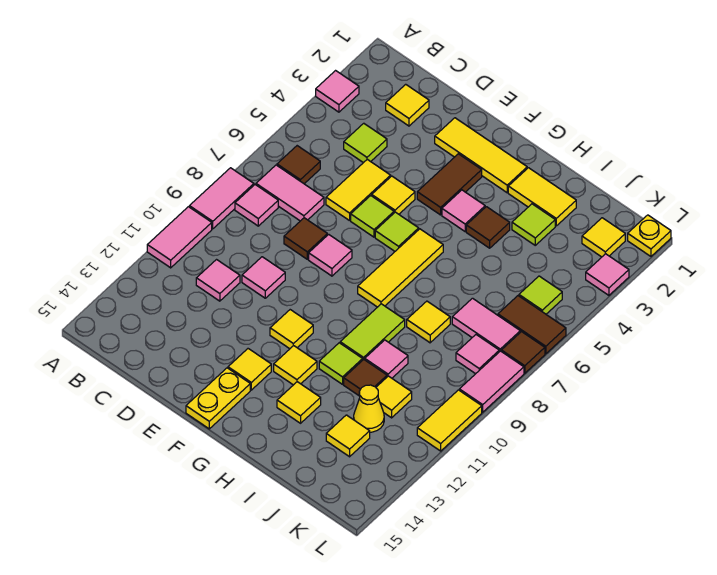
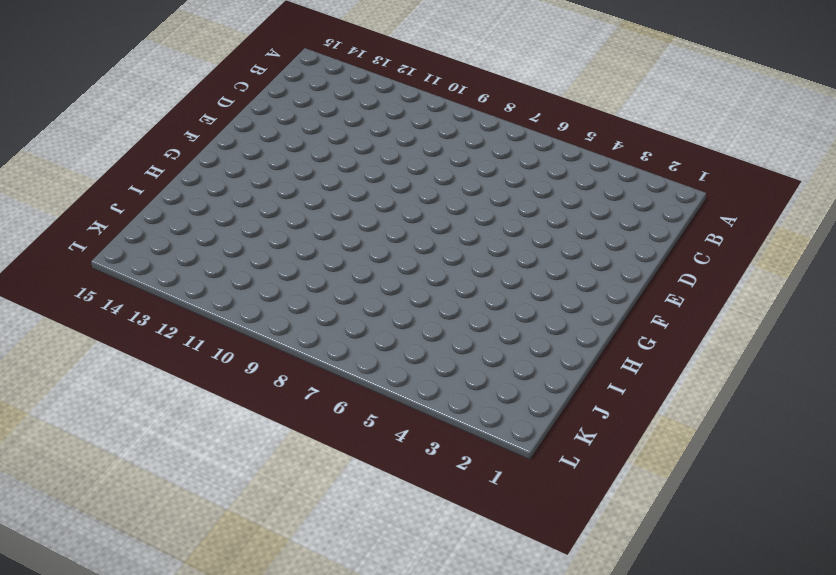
none -> pink 1x1 tile [316,71,359,112]
none -> pink 1x2 tile [189,168,254,229]
none -> pink 1x2 tile [147,207,212,268]
none -> brown 1x1 tile [277,146,320,184]

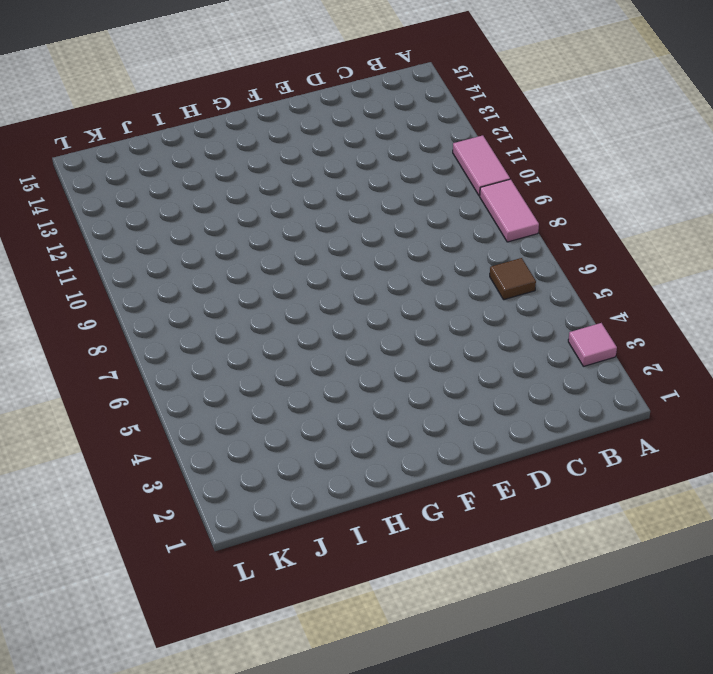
none -> pink 1x2 tile [256,165,324,221]
none -> pink 1x1 tile [235,185,278,226]
none -> yellow 1x1 tile [386,84,429,126]
none -> lime 1x1 tile [344,123,387,163]

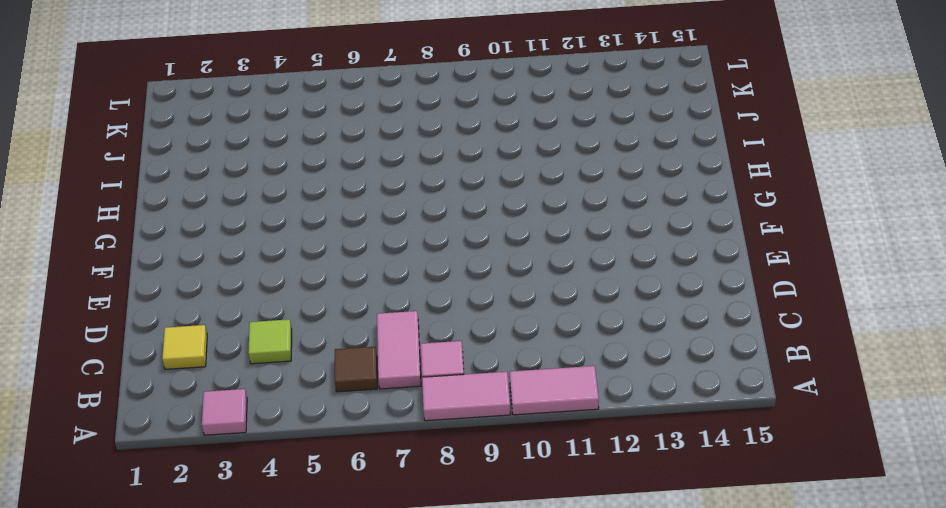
none -> pink 1x1 tile [196,260,240,301]
none -> yellow 1x2 tile [326,159,391,221]
none -> brown 1x1 tile [284,218,327,259]
none -> pink 1x1 tile [242,257,285,298]

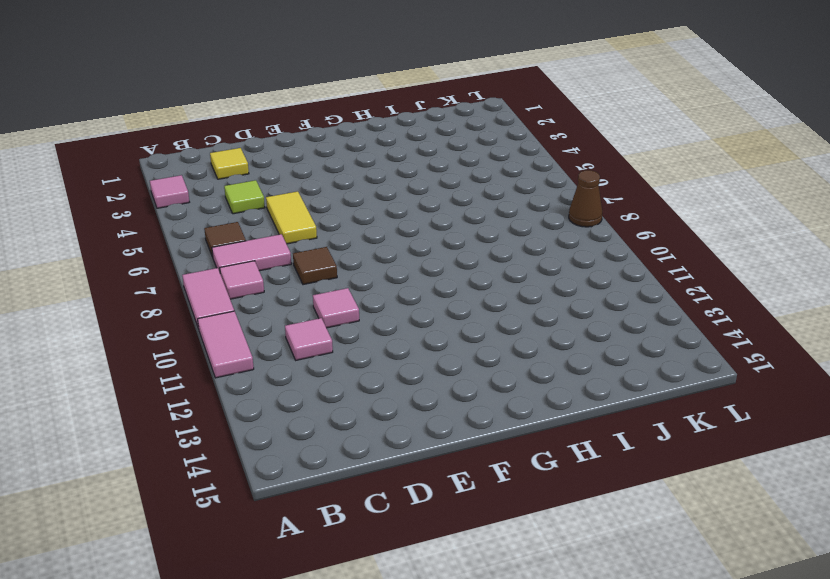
brown 1x1 cone [569,170,602,227] -> pink 1x2 tile [459,351,524,412]
none -> yellow 1x3 tile [435,118,527,193]
none -> yellow 1x1 tile [372,176,415,214]
none -> lime 1x1 tile [351,196,394,237]
none -> pink 1x1 tile [309,234,352,276]

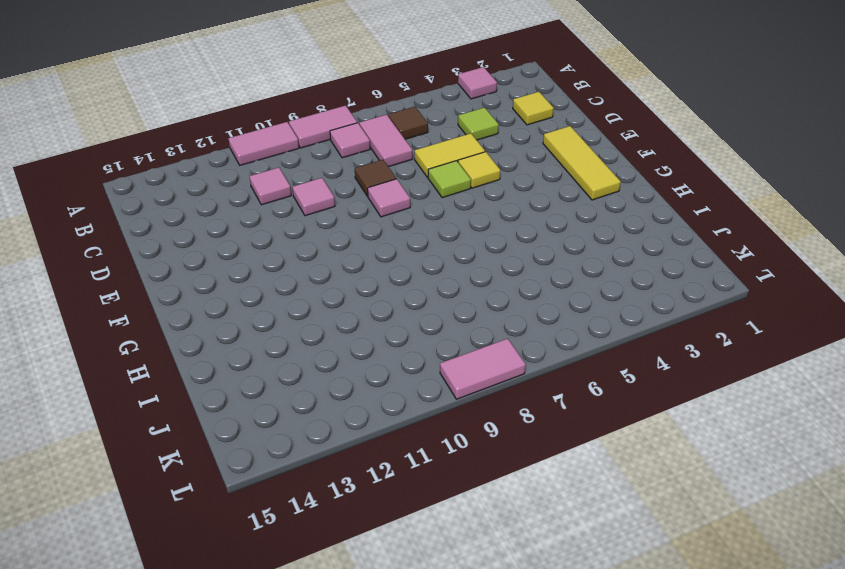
none -> brown 1x2 tile [417,154,482,215]
none -> lime 1x1 tile [375,212,419,251]
none -> yellow 1x1 tile [270,310,313,349]
none -> yellow 1x1 tile [228,349,271,390]

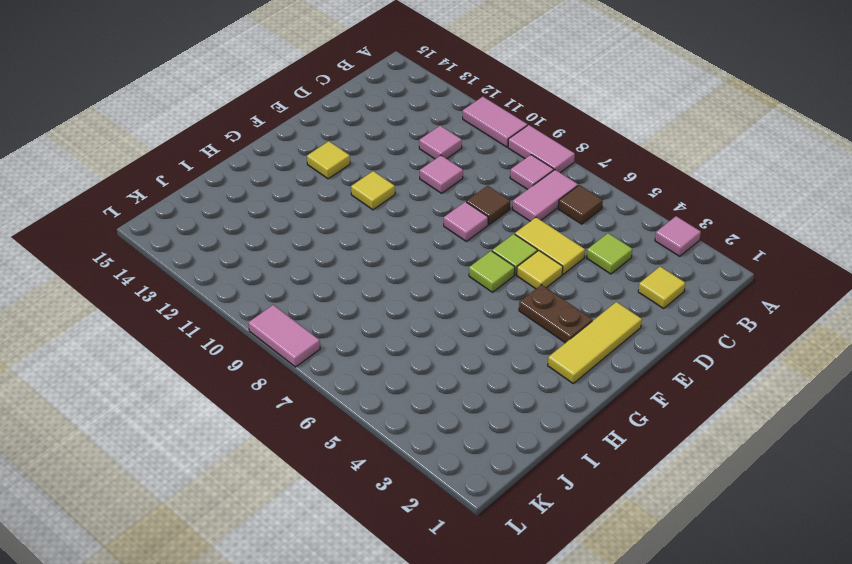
brown 1x2 plate [519,285,592,343] -> brown 1x2 tile [417,154,482,215]
none -> yellow 1x2 plate [186,368,250,429]
none -> pink 1x1 tile [442,190,485,231]
none -> yellow 1x3 tile [358,229,443,307]
none -> yellow 1x1 tile [274,346,317,385]

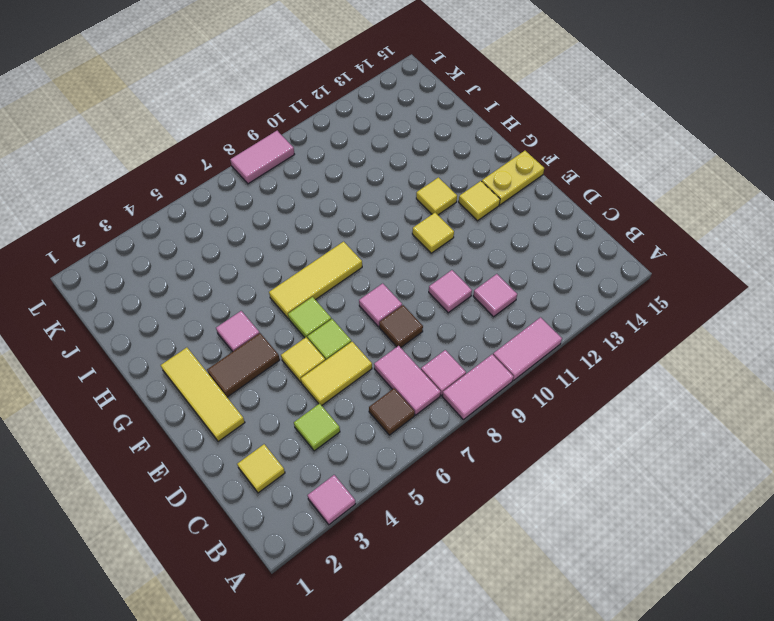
none -> yellow 1x2 tile [508,168,576,226]
none -> brown 1x1 tile [466,207,510,248]
none -> lime 1x2 tile [340,304,405,360]
none -> lime 1x1 tile [319,343,363,384]

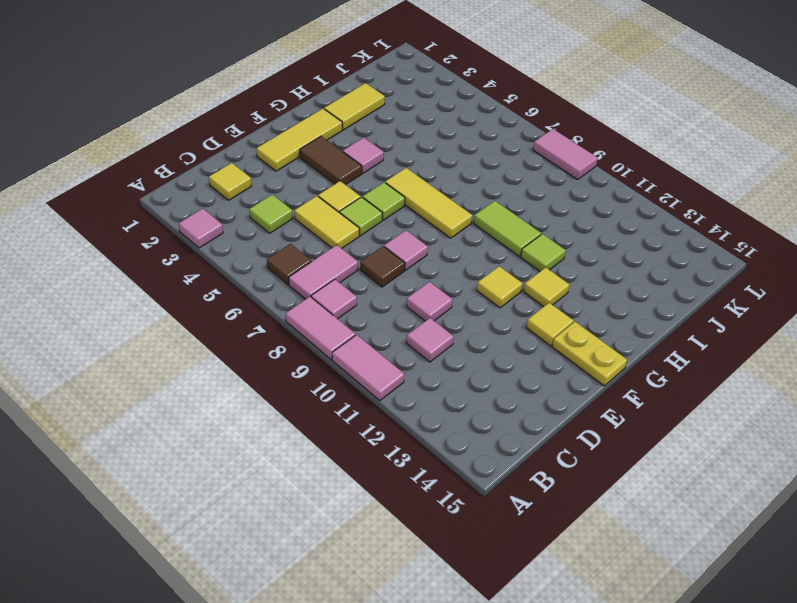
none -> brown 1x1 tile [466,207,510,248]
none -> yellow 1x1 tile [277,382,321,423]
none -> lime 1x1 tile [512,204,555,245]
none -> yellow 1x1 tile [407,301,450,343]

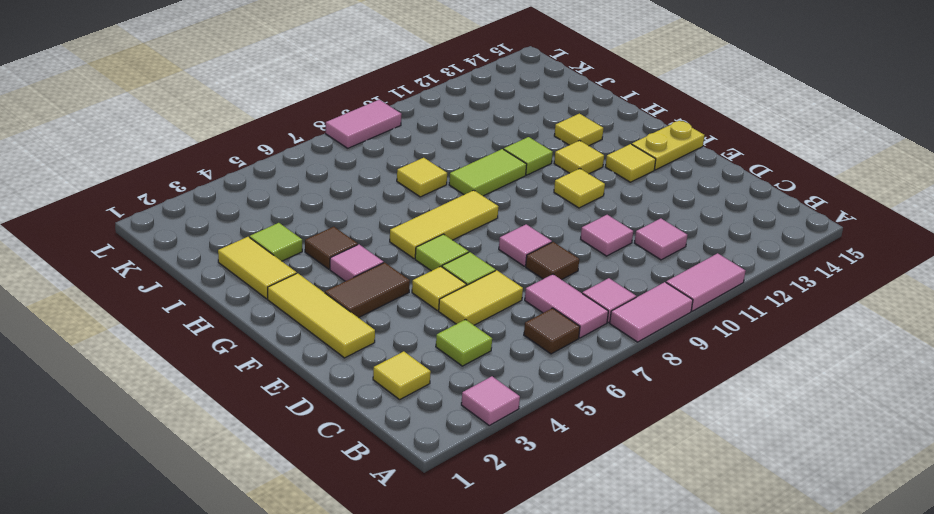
none -> pink 1x1 tile [365,340,408,378]
none -> brown 1x1 tile [344,360,387,395]
none -> pink 1x2 tile [452,298,520,352]
none -> yellow 1x1 tile [376,376,412,418]

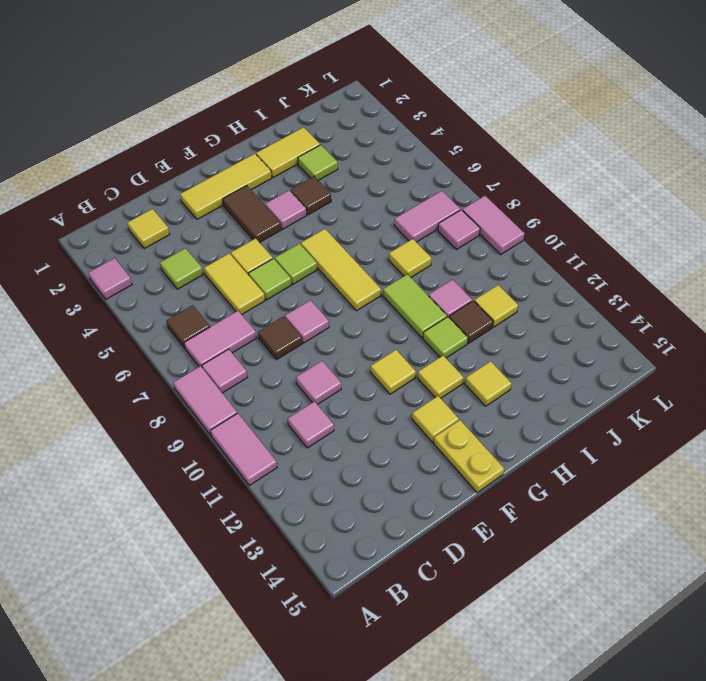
none -> yellow 1x1 cone [354,385,384,432]
none -> yellow 1x1 tile [326,415,370,457]
none -> yellow 1x1 tile [582,218,625,257]
none -> lime 1x1 tile [519,276,562,314]

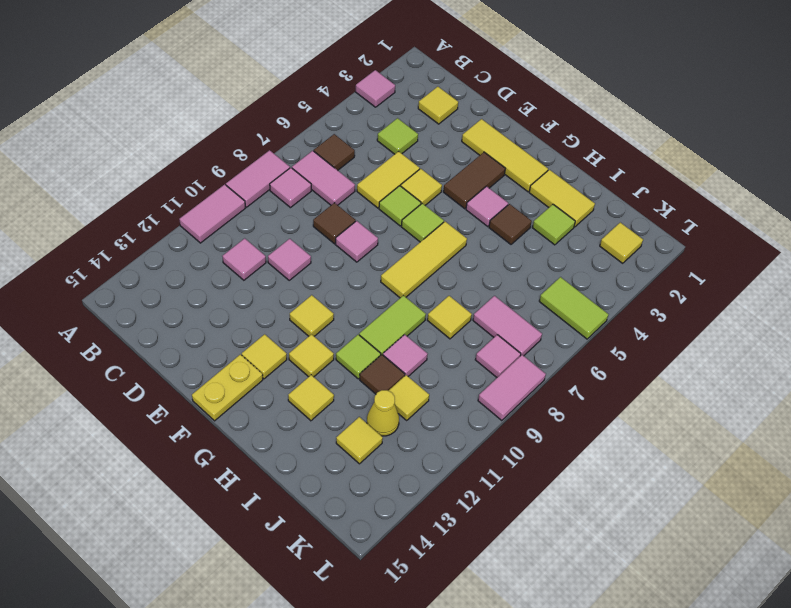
lime 1x2 tile [539,277,608,339] -> lime 1x1 tile [519,276,562,314]
none -> brown 1x2 tile [498,296,566,354]
none -> yellow 1x1 plate [628,215,671,256]
none -> pink 1x1 tile [586,254,629,295]
none -> brown 1x1 tile [501,332,545,373]

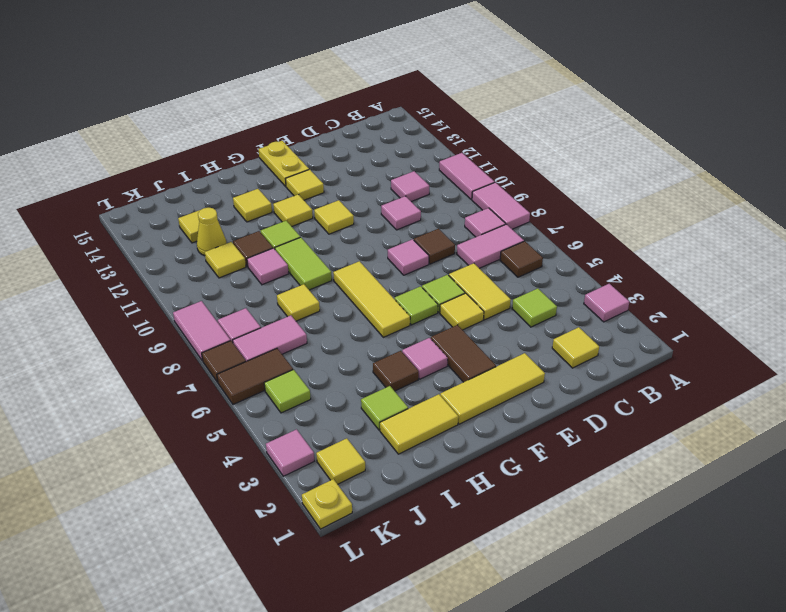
none -> yellow 1x2 tile [417,390,482,451]

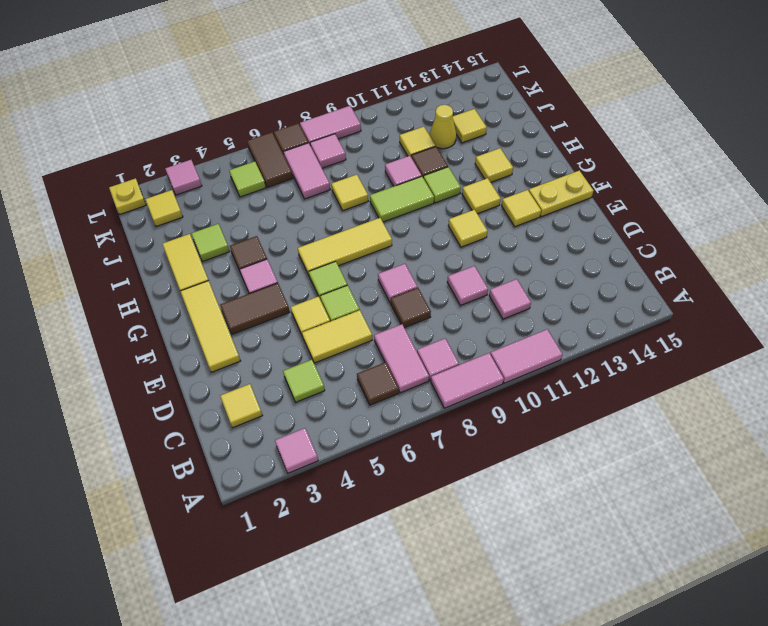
none -> yellow 1x2 tile [417,390,482,451]

